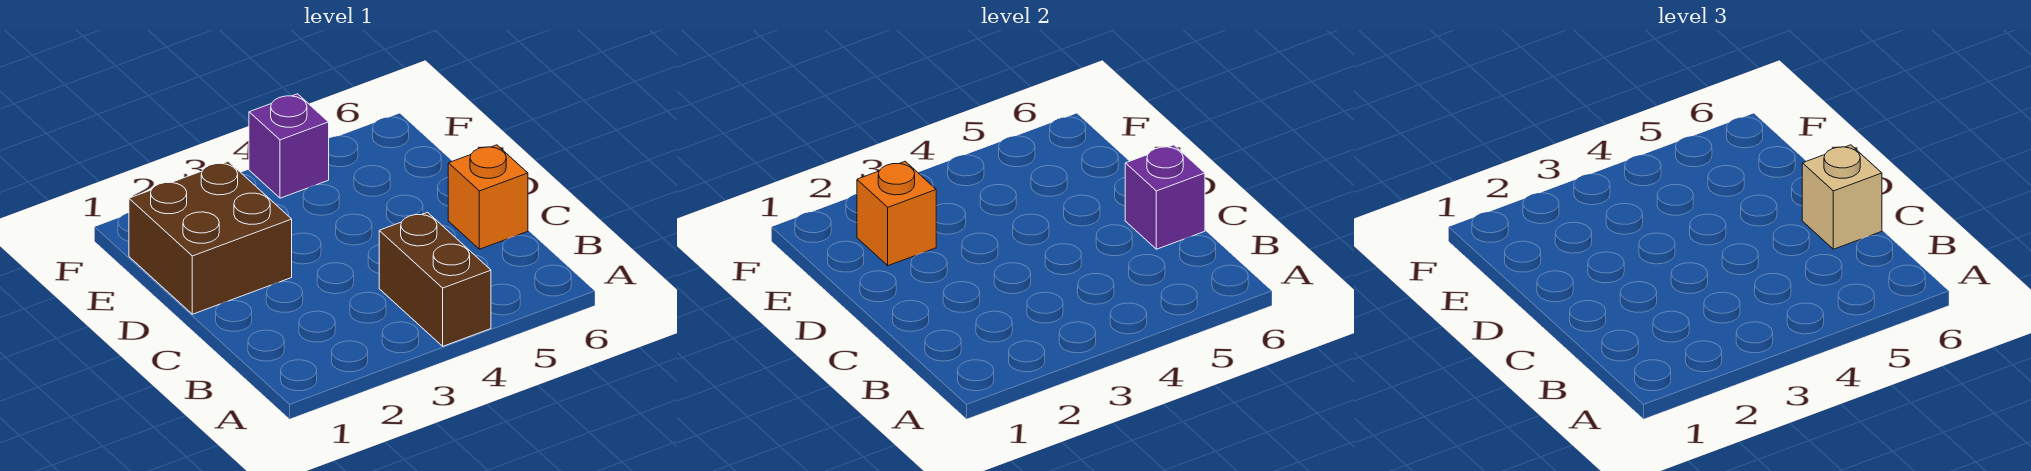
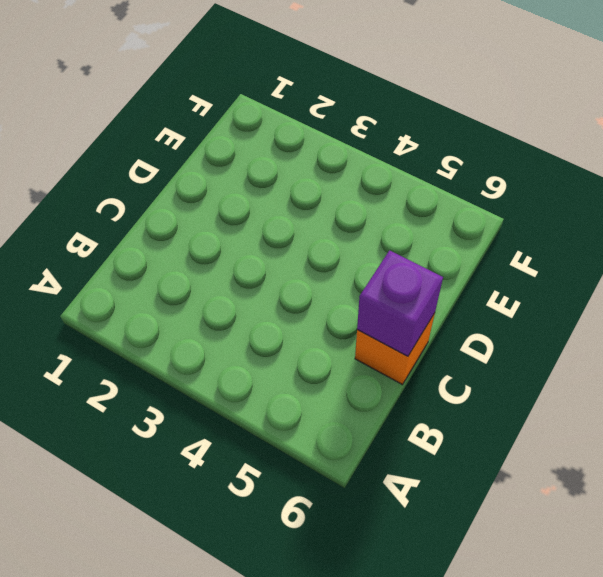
none -> brown 1x2 brick [379,212,491,346]
none -> brown 2x2 brick [129,161,292,314]

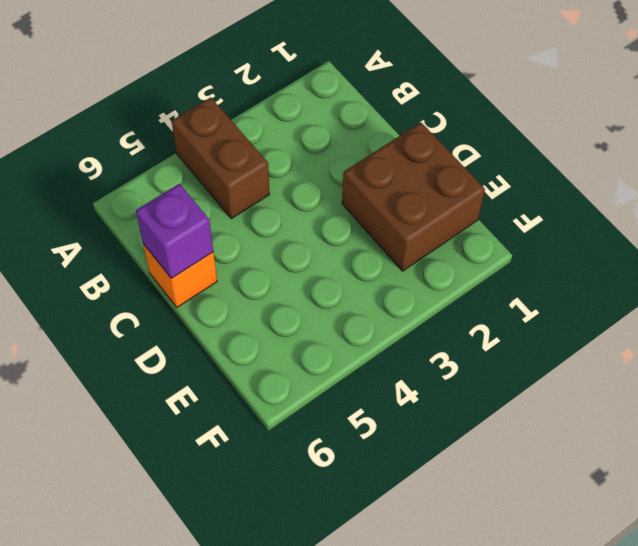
none -> purple 1x1 brick [249,94,329,198]
none -> orange 1x1 brick [857,161,936,266]

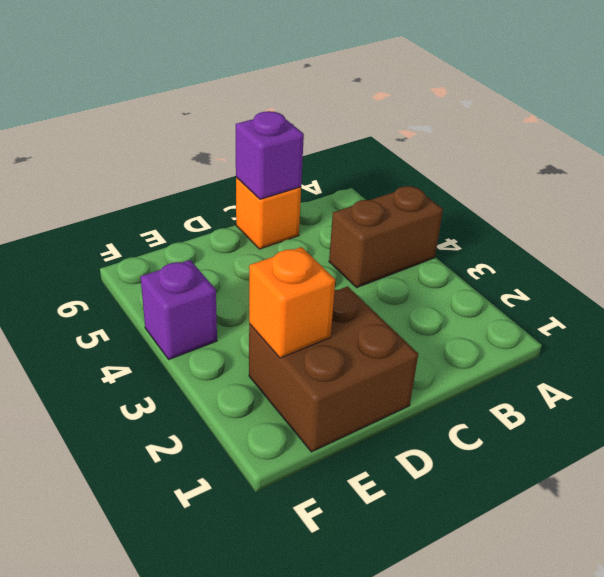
none -> tan 1x1 brick [1802,145,1882,249]

